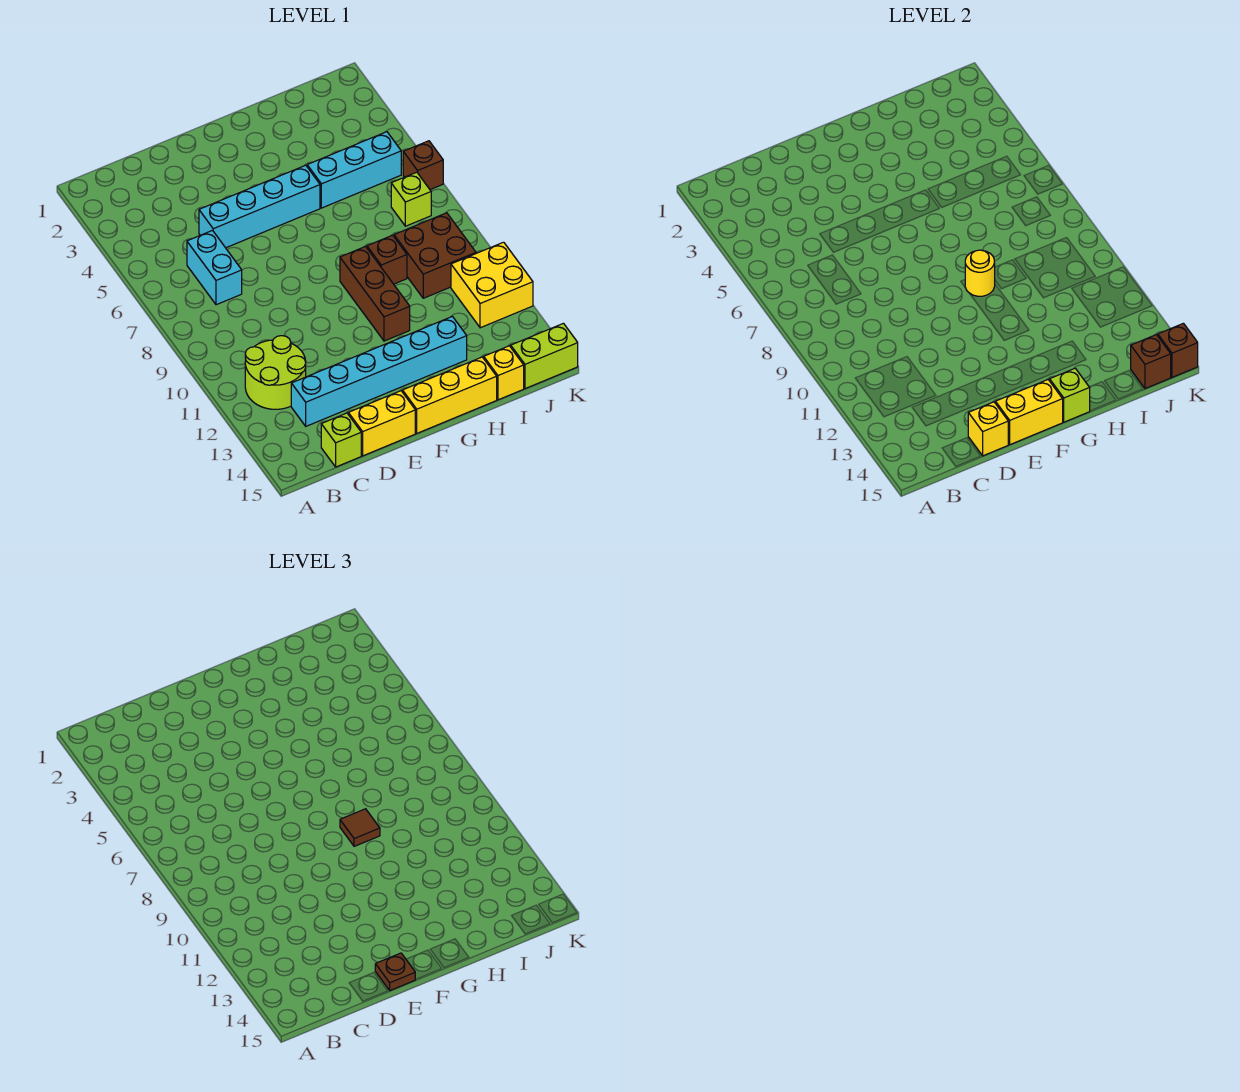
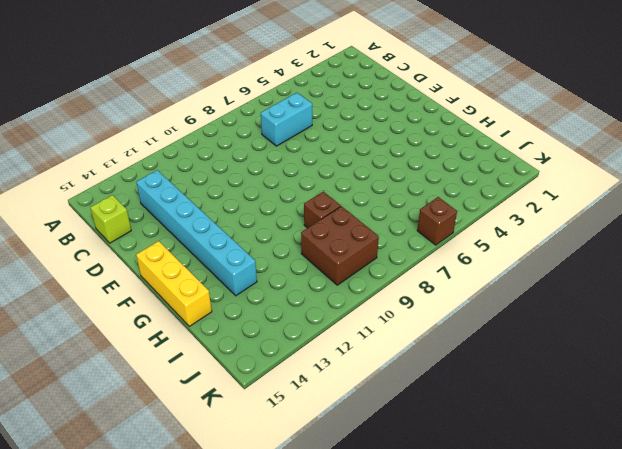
none -> lime 2x2 round brick [245,336,306,409]
none -> cyan 1x4 brick [199,165,320,248]
none -> yellow 1x2 brick [348,391,415,456]

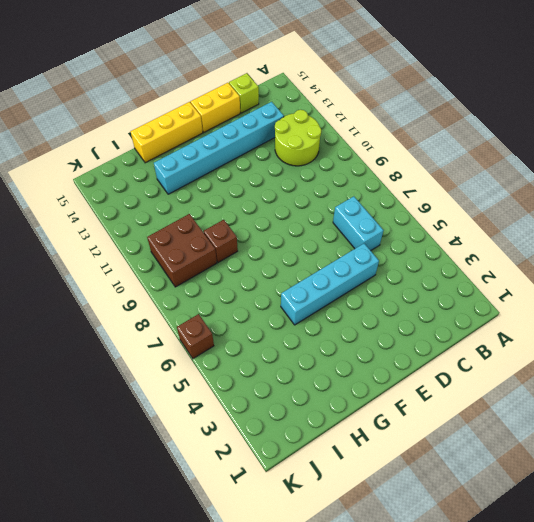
none -> brown 1x3 brick [340,247,410,341]
none -> cyan 1x3 brick [307,132,401,208]
none -> yellow 1x1 brick [484,346,524,400]

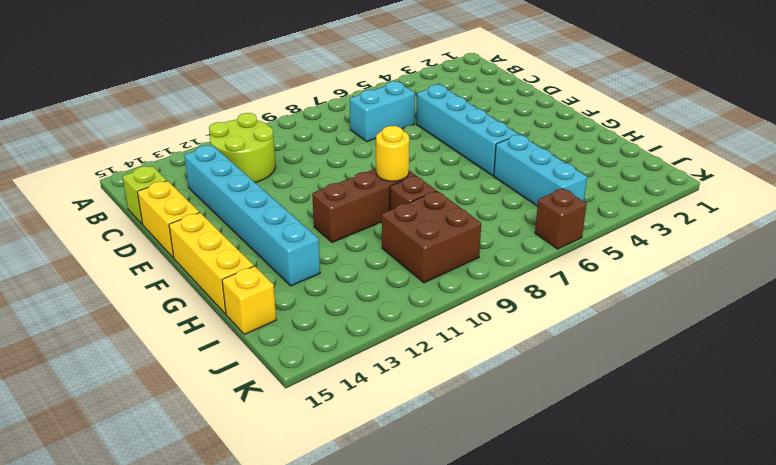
none -> lime 1x1 brick [391,172,431,226]
none -> yellow 2x2 brick [451,242,533,328]
none -> lime 1x2 brick [511,323,578,389]

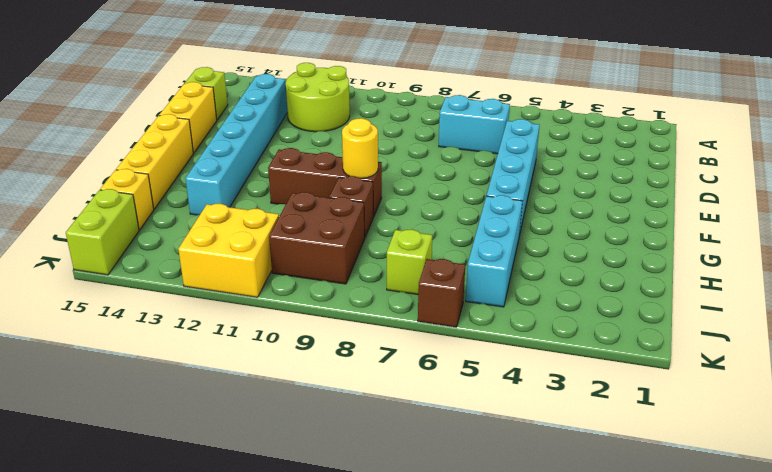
none -> yellow 1x1 brick [968,402,1008,456]
none -> yellow 1x2 brick [995,380,1063,444]
none -> lime 1x1 brick [1050,368,1090,422]

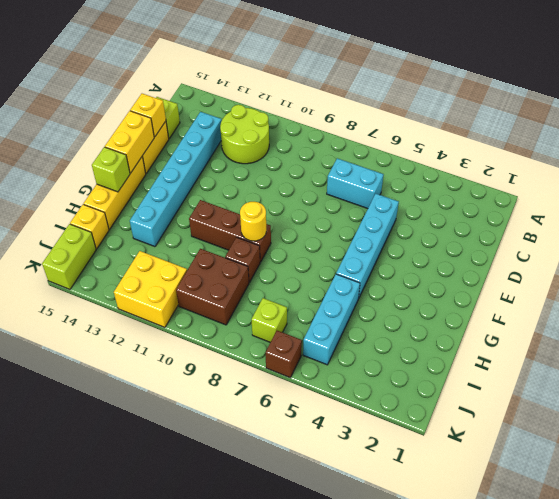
none -> brown 1x1 brick [1131,335,1171,389]
none -> brown 1x1 brick [1158,323,1198,377]
none -> brown 1x1 plate [375,953,415,990]

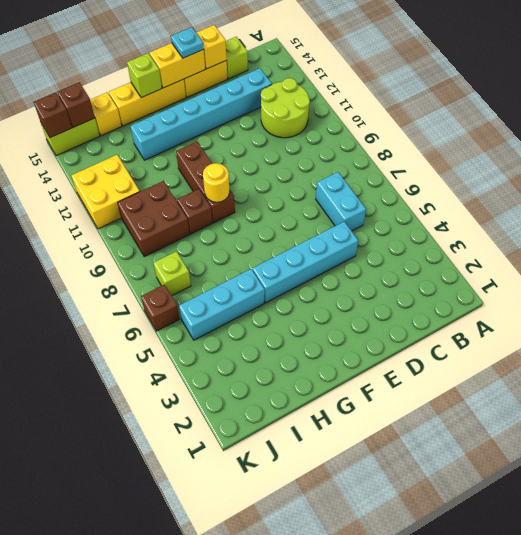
cyan 1x1 plate [171,27,204,58] -> brown 1x1 plate [375,953,415,990]
none -> brown 1x1 tile [340,809,380,846]

